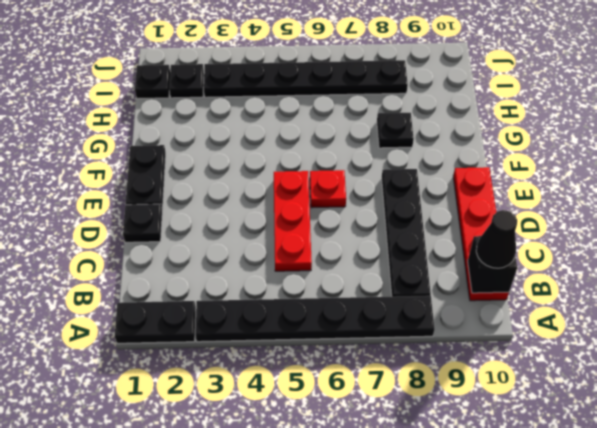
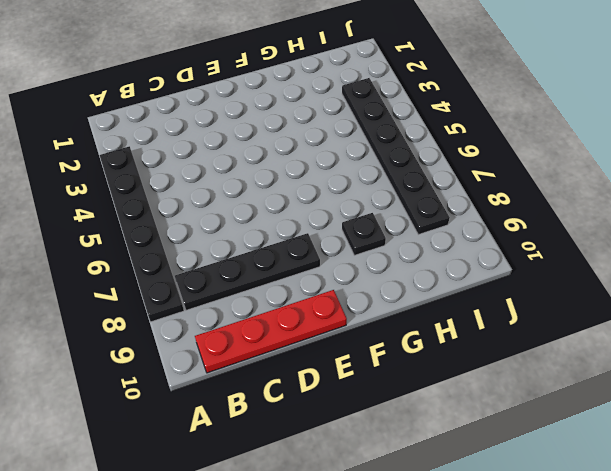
none -> black 1x2 plate [115,301,196,343]
none -> red 1x3 plate [274,171,312,271]
none -> black 1x1 plate [123,204,162,242]

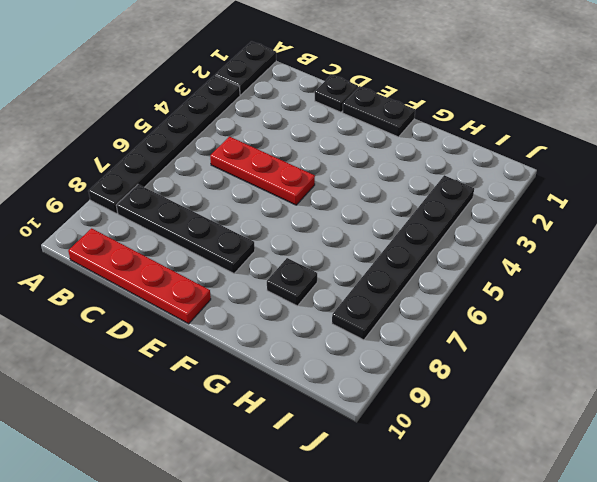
none -> red 1x1 plate [310,170,346,208]
none -> black 1x1 plate [135,65,170,99]
none -> black 1x1 plate [169,64,204,98]

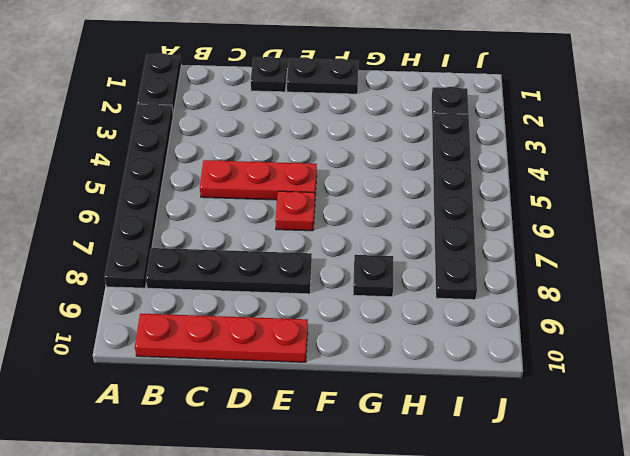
none -> black 1x1 plate [135,65,170,99]
none -> black 1x1 brick [468,236,517,293]
none -> black 1x1 cone [476,210,517,268]

